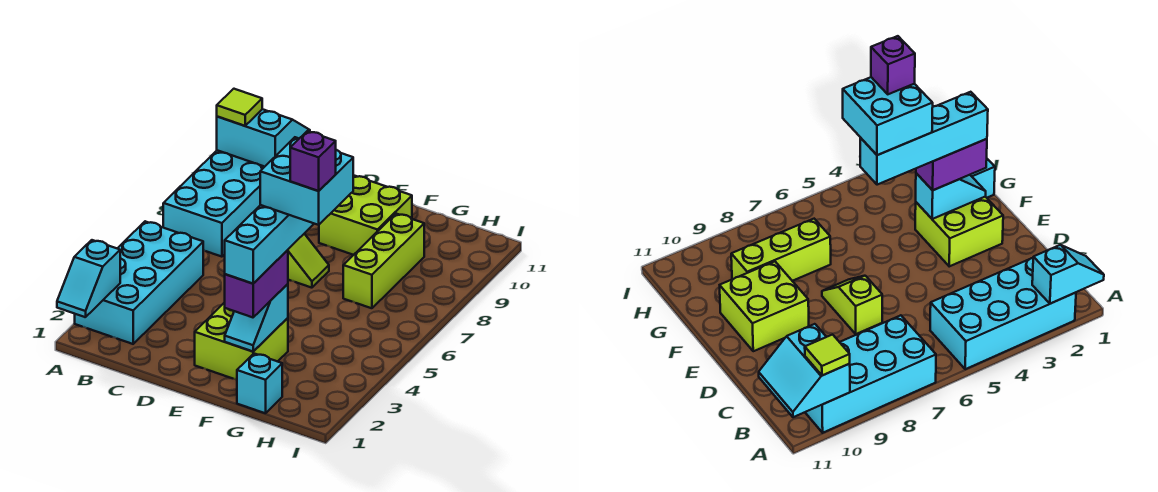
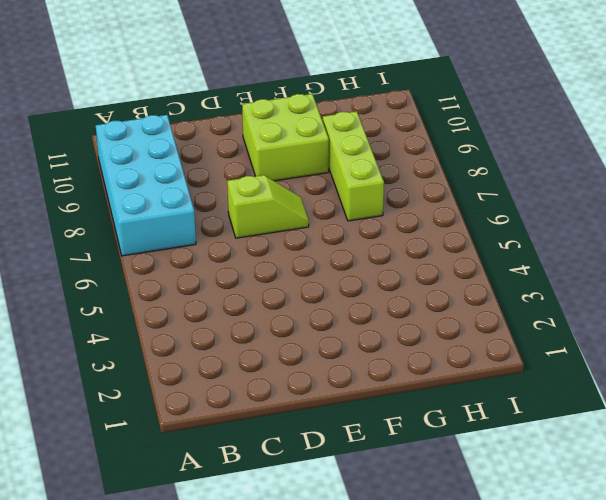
none -> cyan 2x4 brick [75,221,203,344]
none -> lime 2x2 brick [195,302,288,380]
none -> cyan 1x1 brick [237,354,282,413]

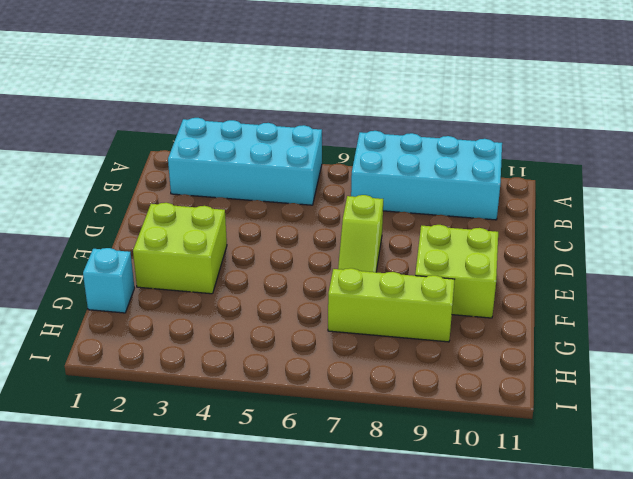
none -> cyan 1x2 slope [57,240,120,317]
none -> cyan 2x2 slope [217,109,310,167]
none -> cyan 1x2 slope [225,284,288,352]

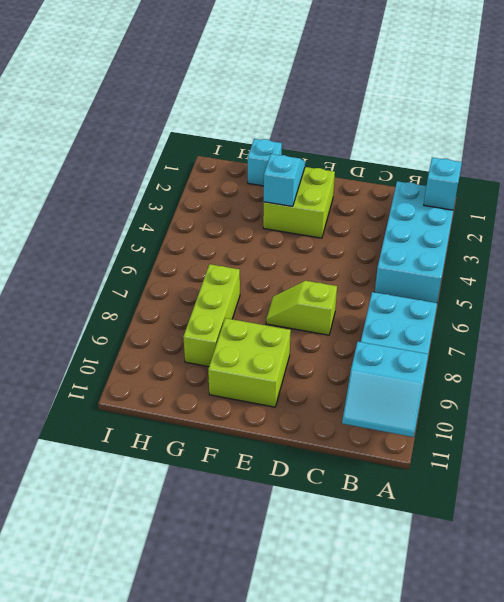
none -> lime 1x1 tile [217,89,262,126]
none -> purple 1x2 brick [225,250,288,317]
none -> cyan 1x4 brick [225,205,314,284]

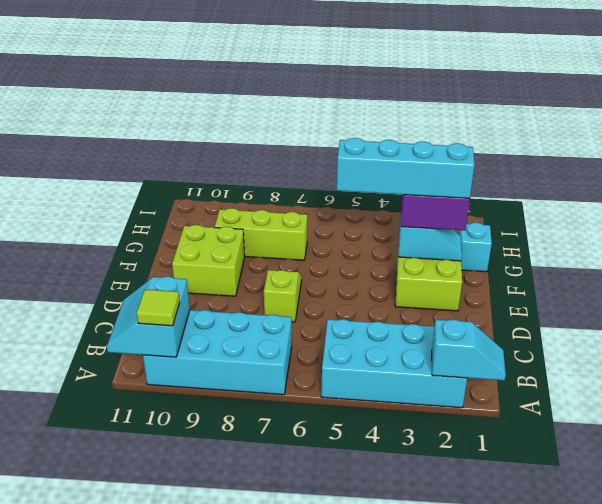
none -> cyan 2x2 brick [260,137,353,225]
none -> purple 1x1 brick [290,131,336,191]

